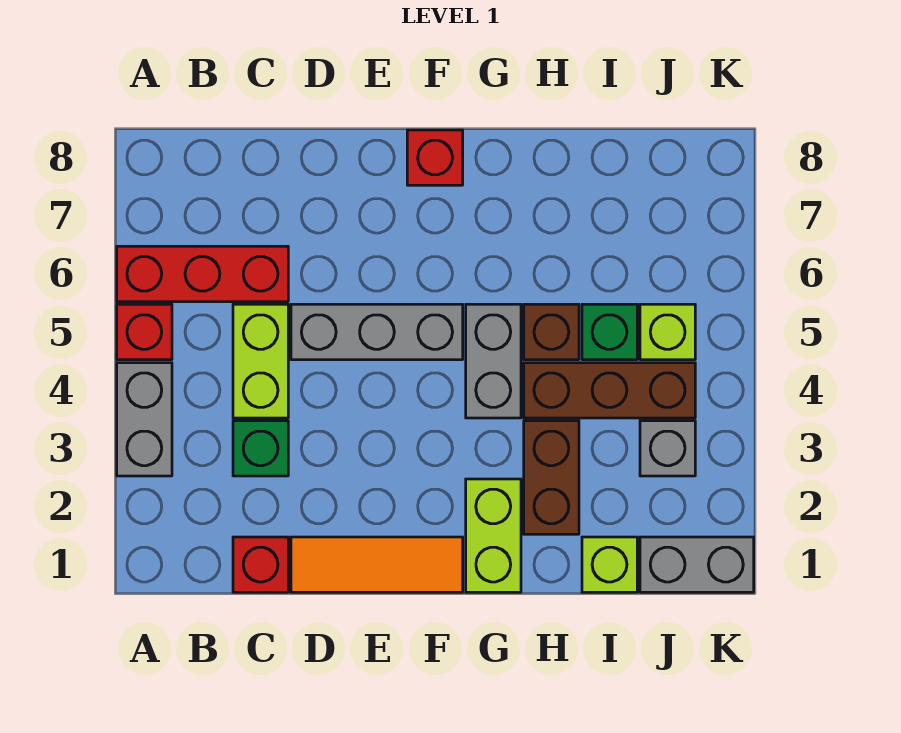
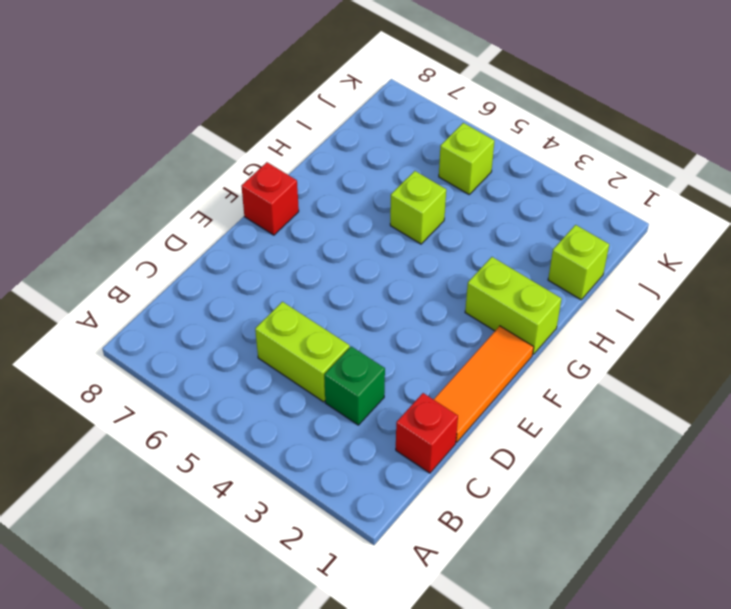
lime 1x1 brick [390,171,446,244] -> brown 1x1 brick [524,304,579,360]
none -> grey 1x2 brick [117,363,172,476]
none -> red 1x1 brick [117,304,172,360]
none -> red 1x3 brick [117,246,288,302]

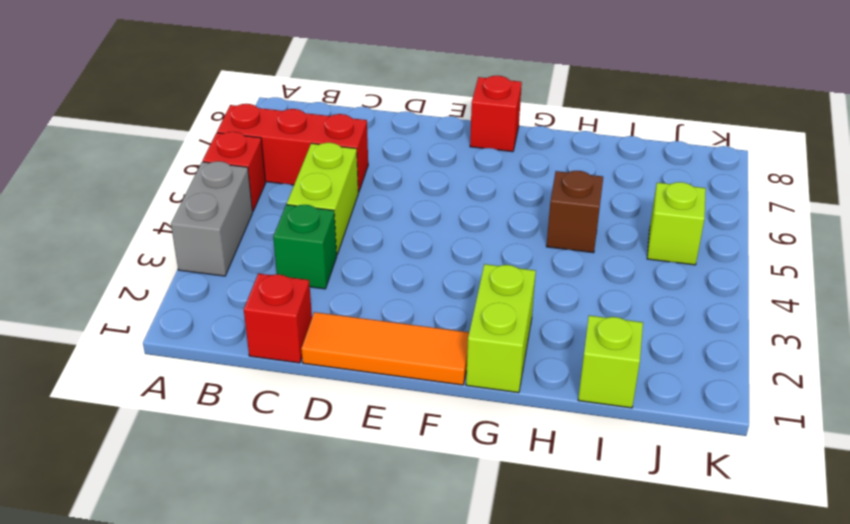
none -> grey 1x3 brick [291,304,463,360]
none -> grey 1x2 brick [466,304,521,418]
none -> brown 1x2 brick [524,421,579,534]

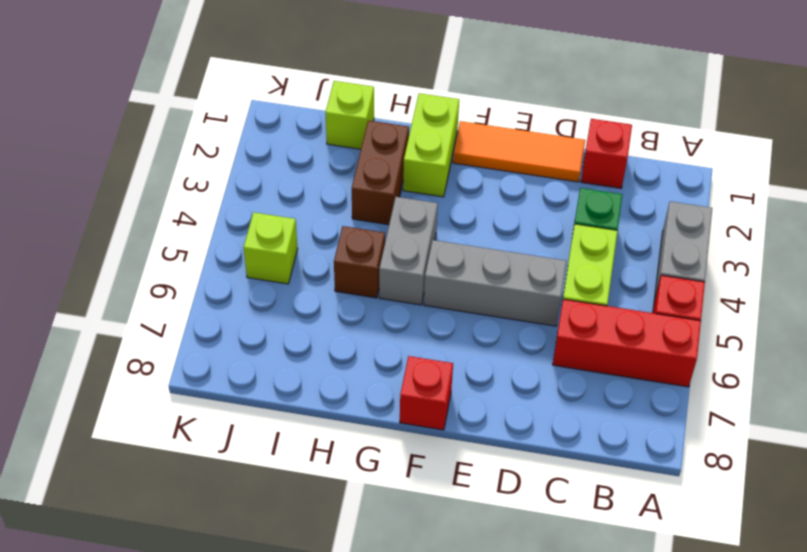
none -> brown 1x3 brick [524,363,695,418]
none -> green 1x1 brick [582,304,637,360]
none -> grey 1x2 brick [640,537,754,592]

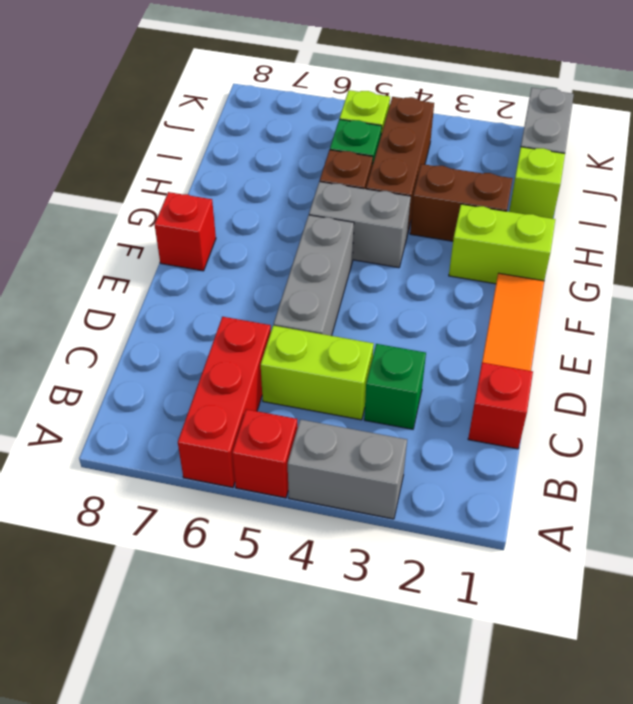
none -> grey 1x1 brick [640,421,695,476]

